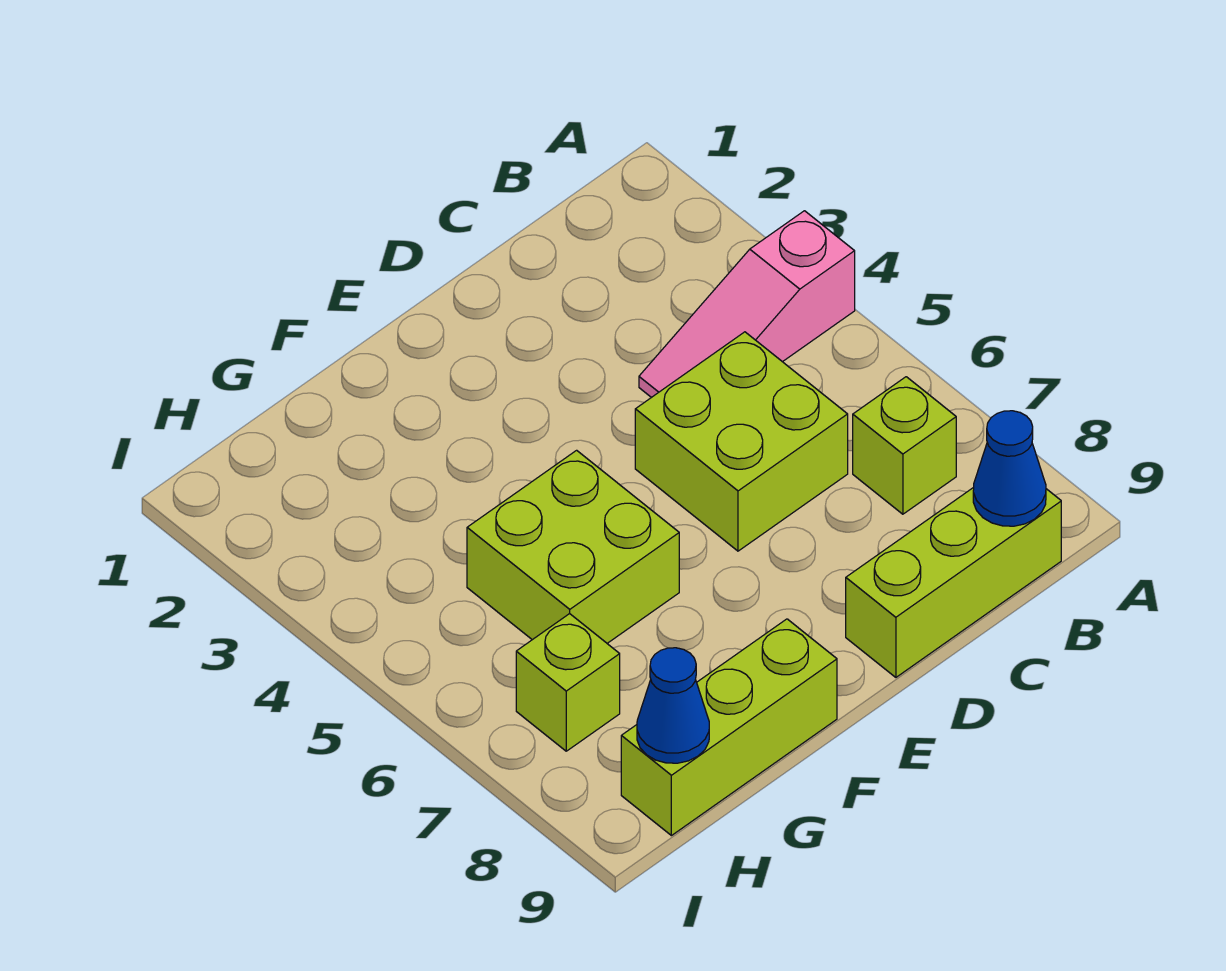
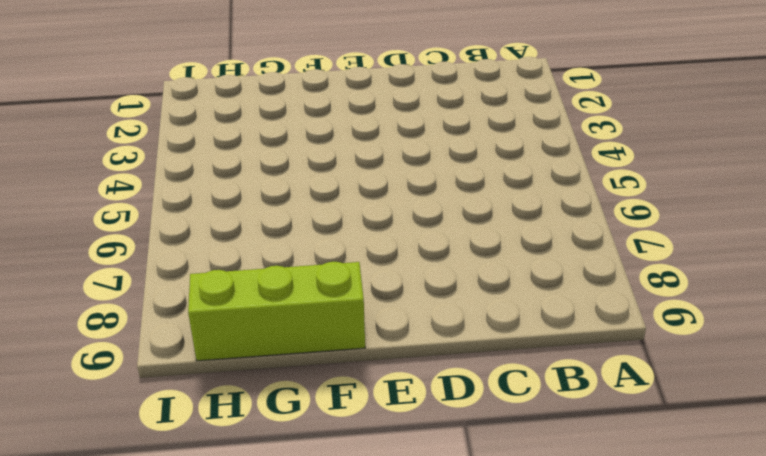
none -> pink 1x3 slope [639,211,855,398]
none -> lime 1x1 brick [853,377,956,514]

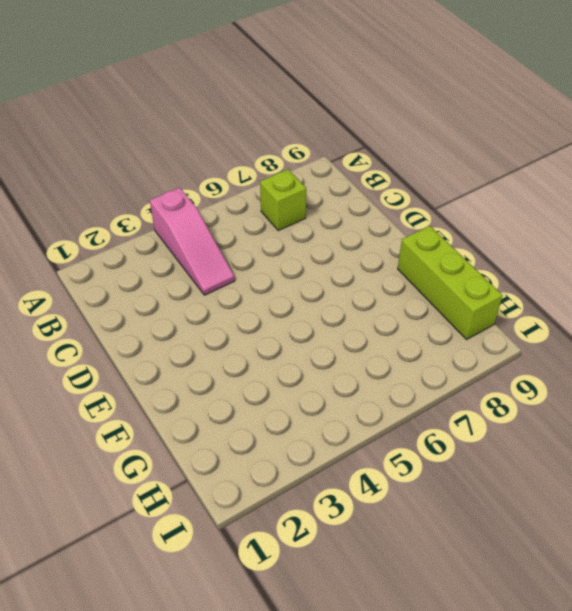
none -> lime 1x3 brick [846,487,1061,677]
none -> lime 2x2 brick [635,332,848,551]

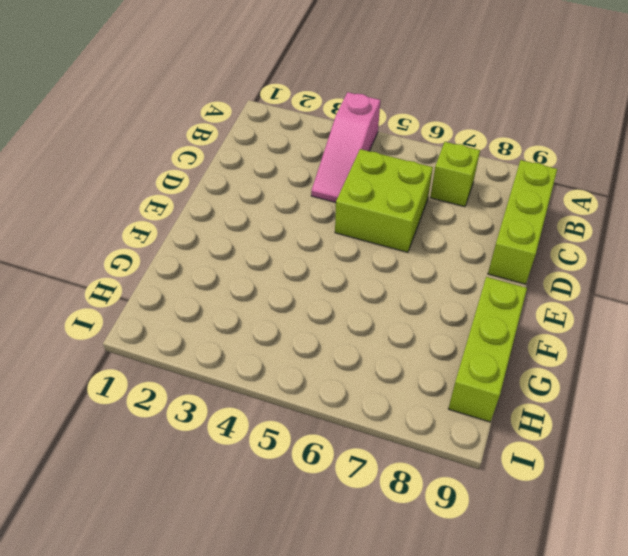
none -> lime 2x2 brick [467,450,679,643]
none -> lime 1x1 brick [516,614,620,751]

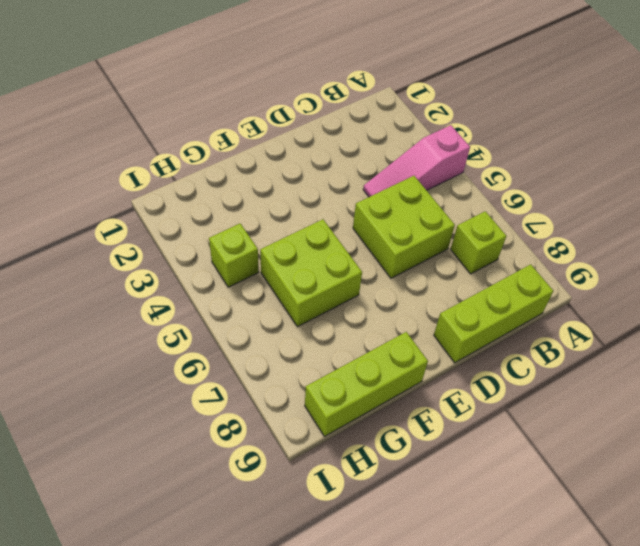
lime 1x1 brick [209,224,259,287] -> lime 1x1 brick moved to [516,614,620,751]
none -> blue 1x1 cone [973,411,1046,526]
none -> blue 1x1 cone [637,648,709,763]

